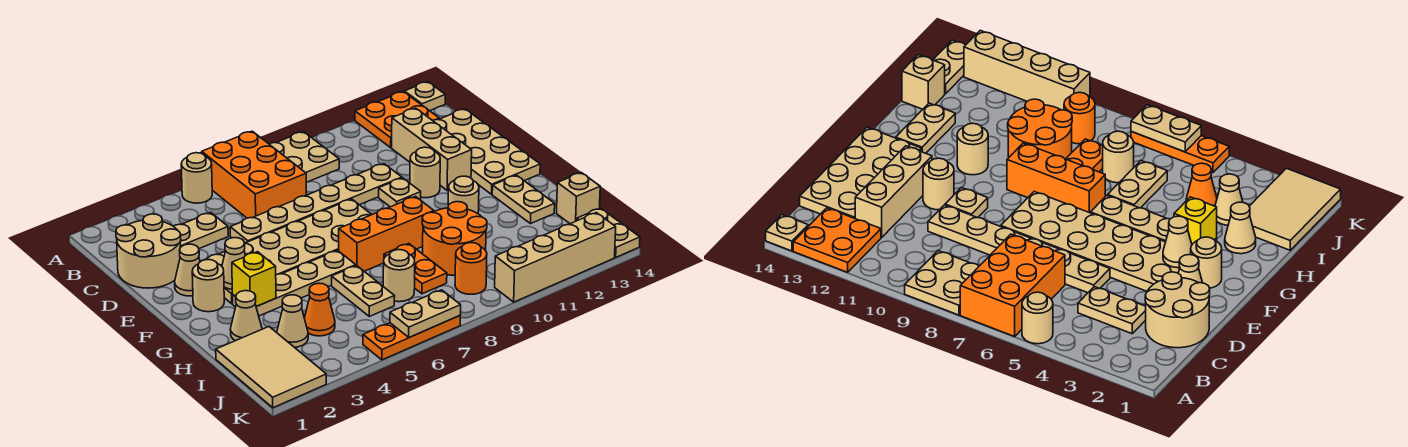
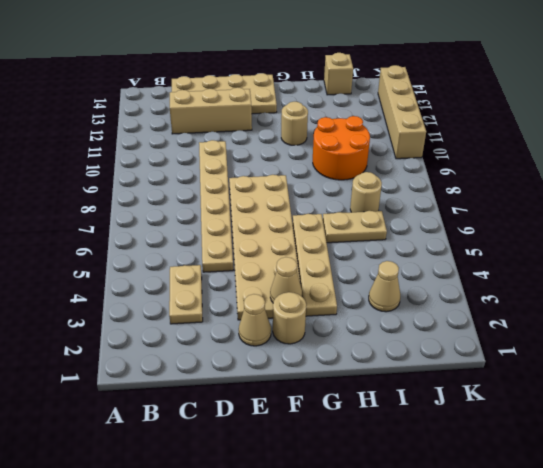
none -> tan 1x1 round brick [181,153,212,203]
none -> orange 2x3 brick [202,131,306,218]
none -> tan 2x2 plate [269,132,339,182]
none -> orange 2x2 plate [355,92,439,148]

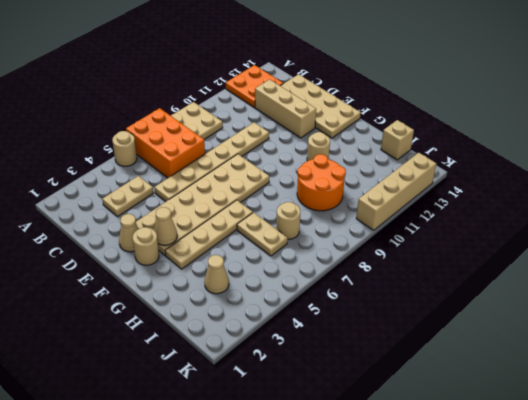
none -> tan 1x1 plate [404,82,445,111]
none -> tan 2x2 round brick [116,214,181,288]
none -> tan 1x1 plate [379,178,421,207]
none -> tan 1x1 round brick [410,147,440,198]

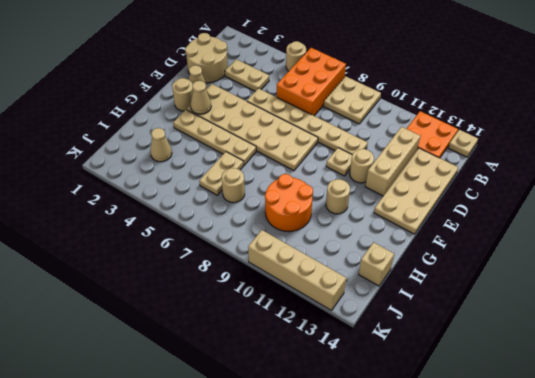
none -> orange 1x3 brick [339,197,434,271]
none -> tan 1x2 plate [492,175,555,224]
none -> tan 1x1 cone [230,291,262,341]
none -> orange 1x2 plate [384,243,447,294]

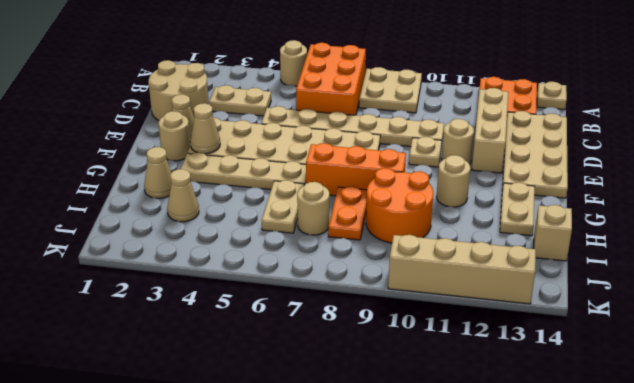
none -> tan 2x3 tile [216,327,326,408]
none -> orange 1x1 cone [304,283,335,336]
none -> orange 1x1 round brick [455,243,487,294]
none -> tan 1x2 plate [577,208,640,257]

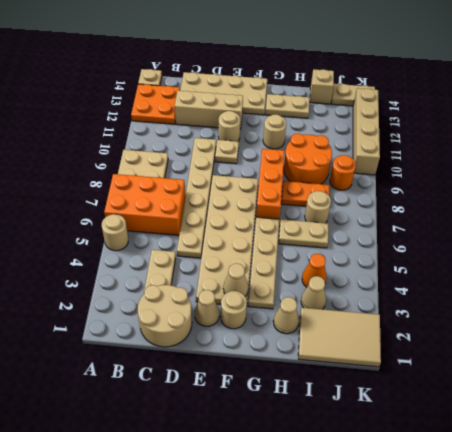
none -> orange 1x3 plate [363,316,460,360]
none -> yellow 1x1 brick [232,252,276,307]
none -> tan 1x2 plate [390,290,461,337]

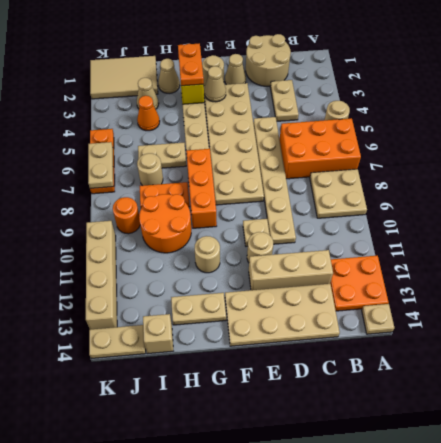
orange 1x2 plate [178,43,204,86] -> none

